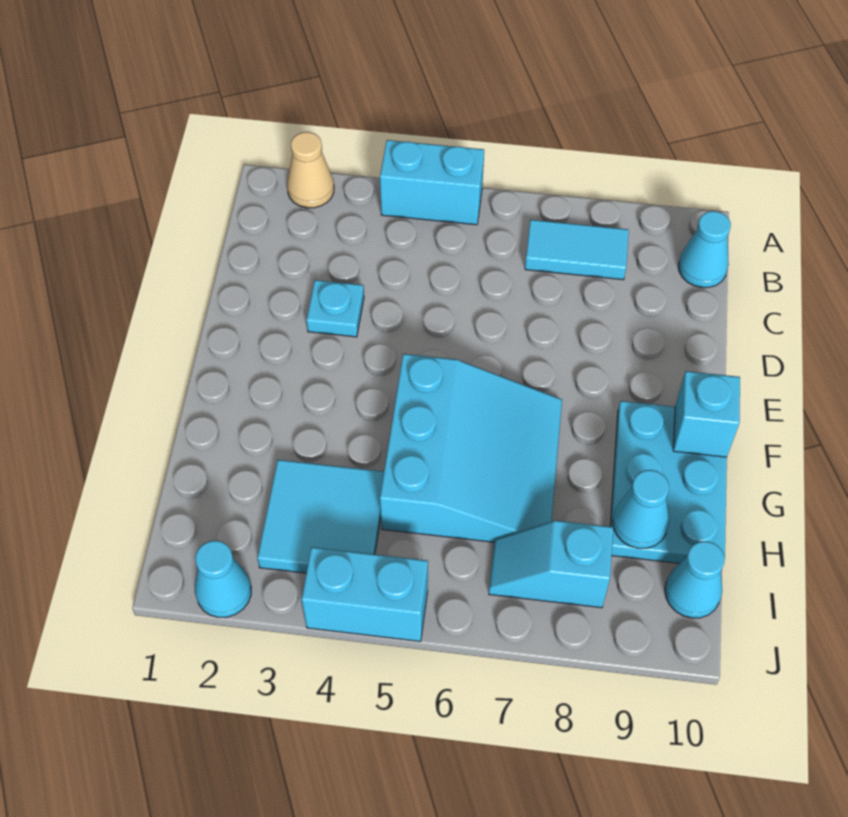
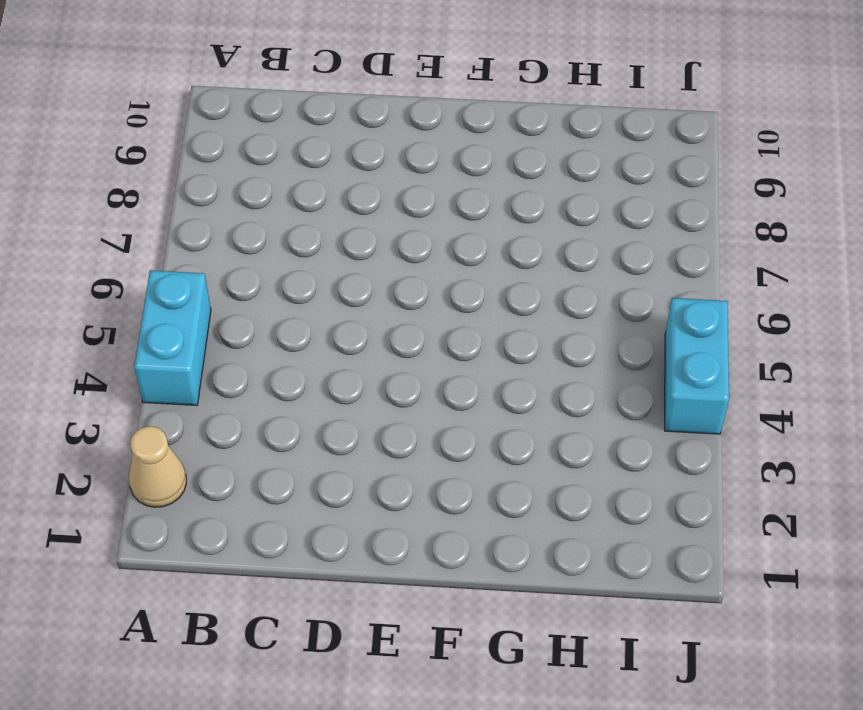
none -> cyan 1x2 tile [525,220,629,280]
none -> cyan 1x1 cone [678,211,731,288]
none -> cyan 1x1 plate [306,280,364,337]

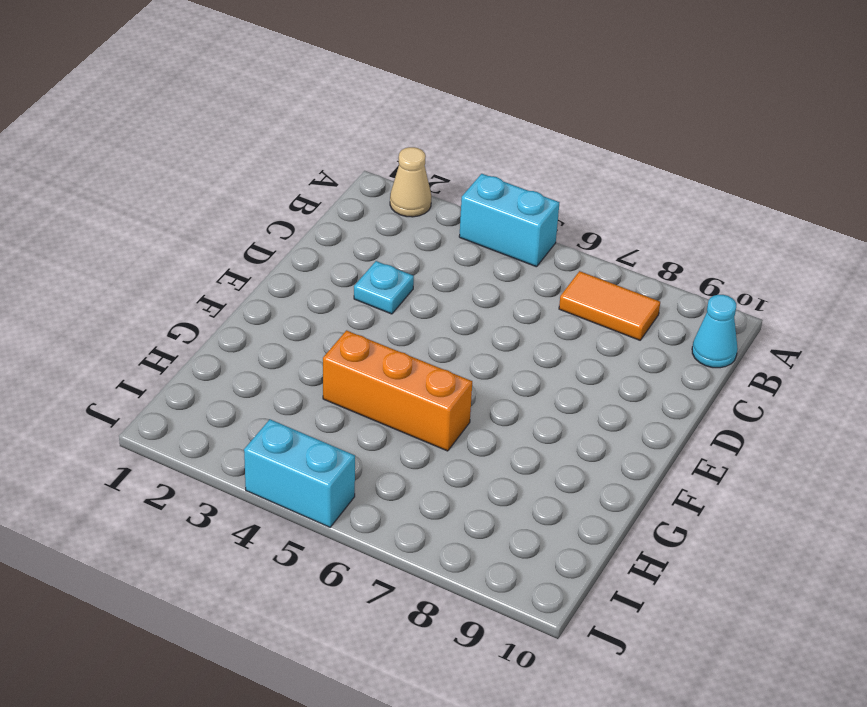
orange 1x2 tile [559,271,660,340] -> cyan 1x2 tile [525,220,629,280]
orange 1x3 brick [323,330,472,451] -> cyan 3x3 slope [380,354,562,542]
none -> cyan 2x3 plate [610,401,727,563]
none -> cyan 2x2 tile [257,460,384,573]
none -> cyan 1x2 slope [489,521,613,608]

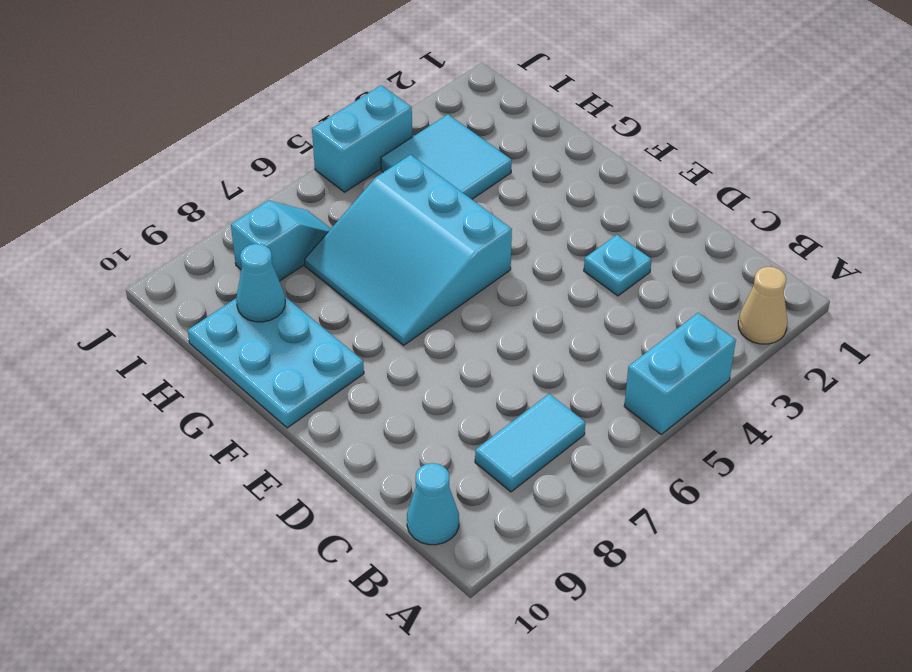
none -> cyan 1x1 cone [665,541,725,618]
none -> cyan 1x1 cone [195,541,251,617]
none -> cyan 1x1 brick [673,371,740,457]

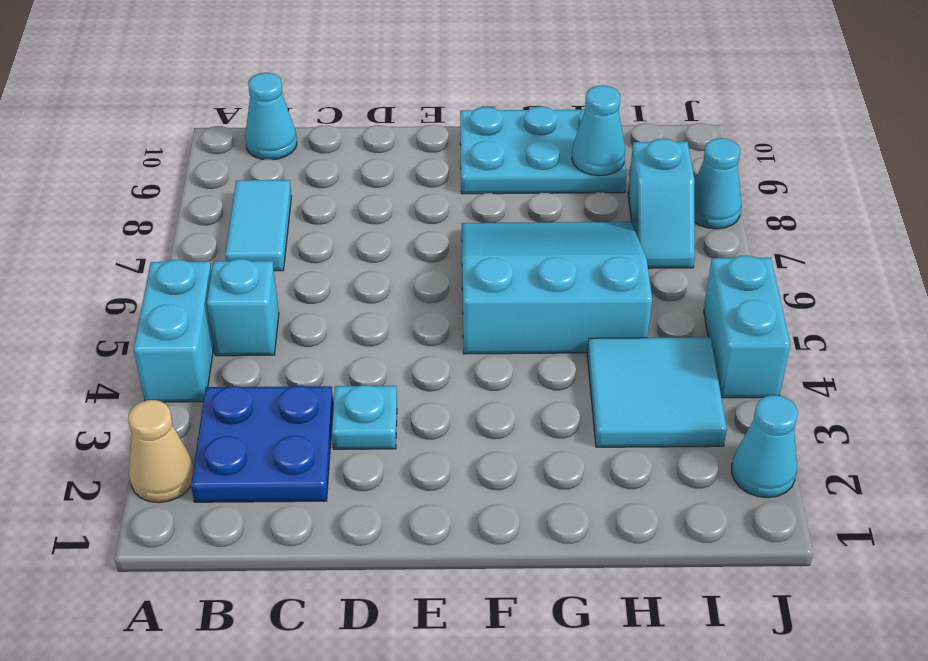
blue 2x2 plate [191,386,333,502] -> none
cyan 1x1 brick [207,259,279,356] -> cyan 1x1 brick moved to [673,371,740,457]
cyan 1x1 cone [694,138,741,229] -> cyan 1x1 cone moved to [665,541,725,618]

